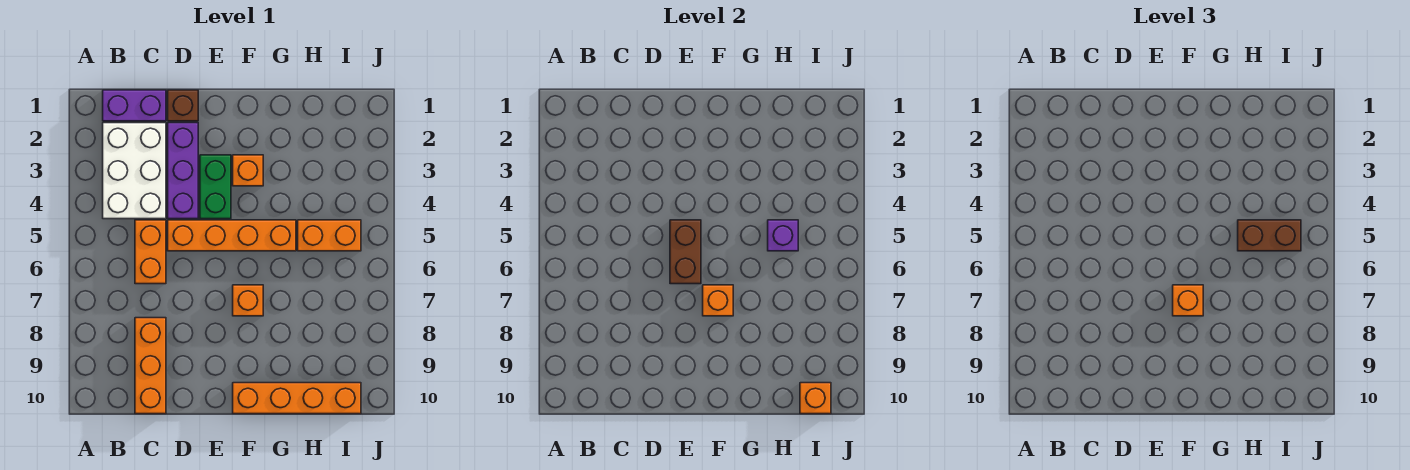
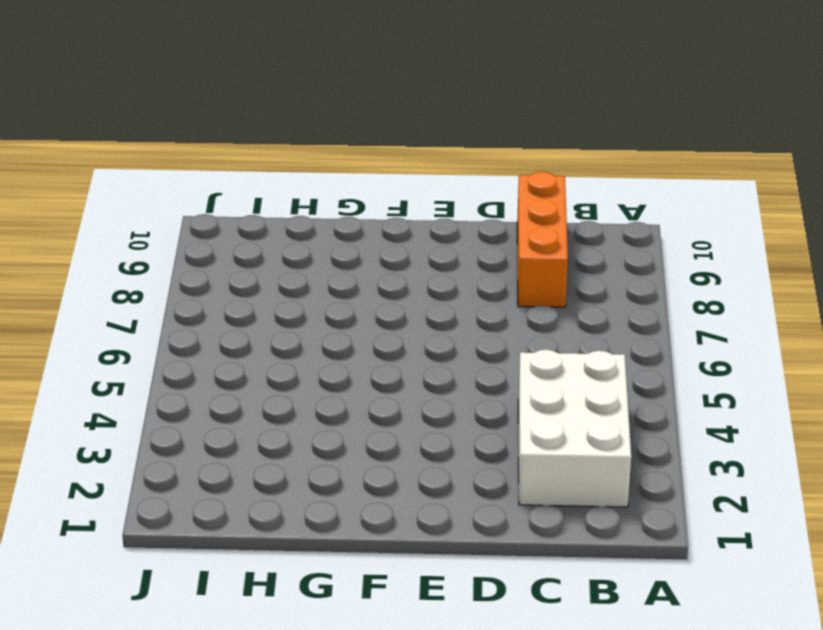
none -> purple 1x2 brick [103,90,166,121]
none -> orange 1x2 brick [135,220,166,284]
none -> brown 1x1 brick [168,90,198,121]

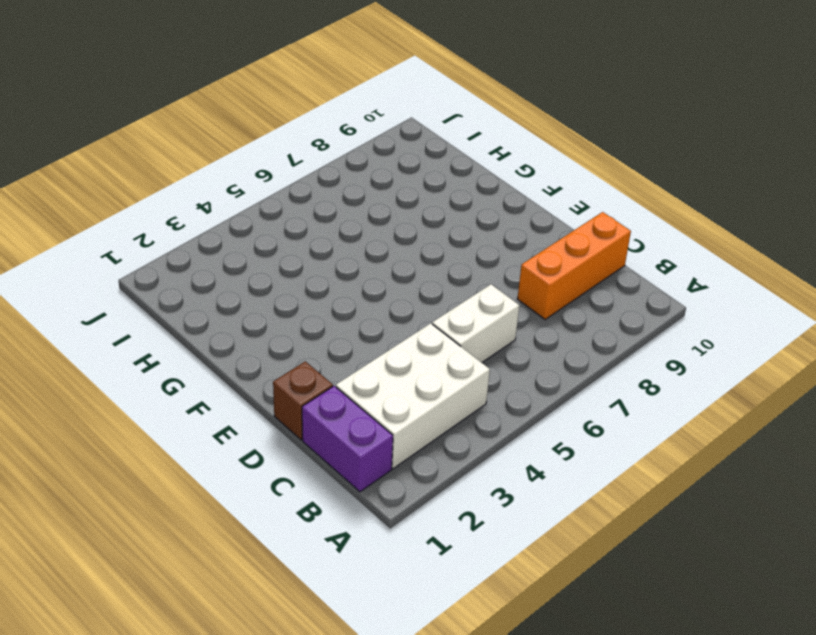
white 1x2 brick [432,284,519,363] -> orange 1x2 brick [135,220,166,284]
none -> purple 1x3 brick [168,123,198,219]
none -> orange 1x4 brick [168,220,296,251]
none -> green 1x2 brick [200,155,231,219]

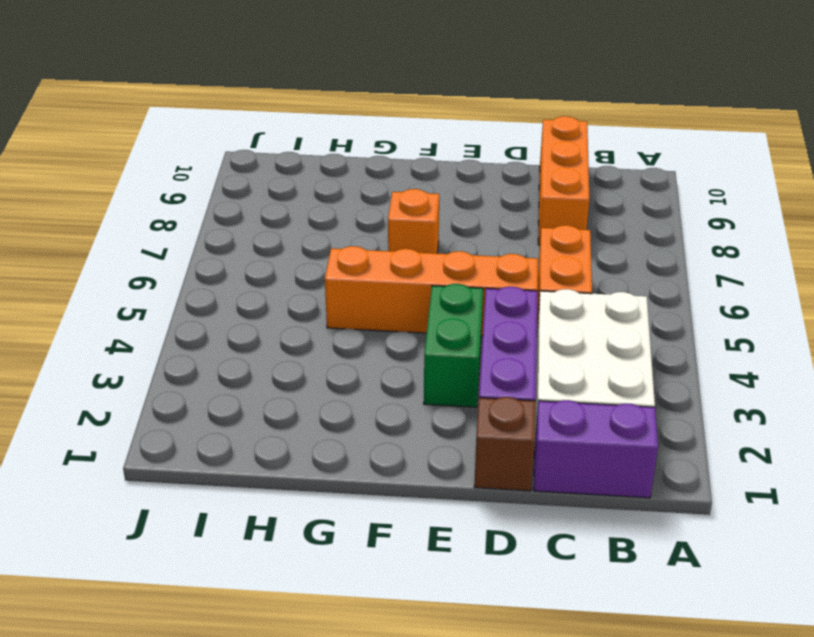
none -> orange 1x1 brick [233,155,263,186]
none -> orange 1x4 brick [233,383,361,414]
none -> orange 1x2 brick [298,220,361,251]

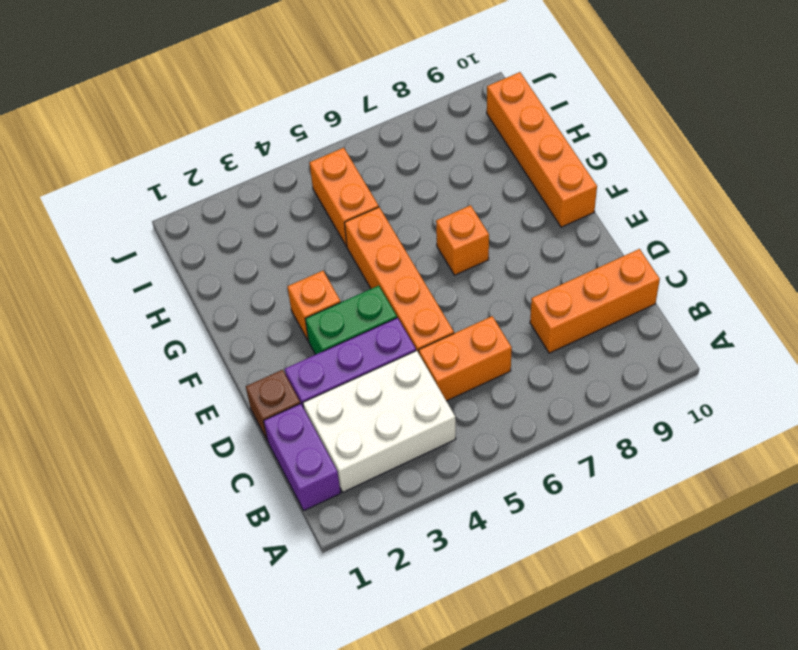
none -> brown 1x2 brick [670,220,701,284]
none -> orange 1x1 brick [703,285,733,316]
none -> purple 1x1 brick [768,220,798,251]

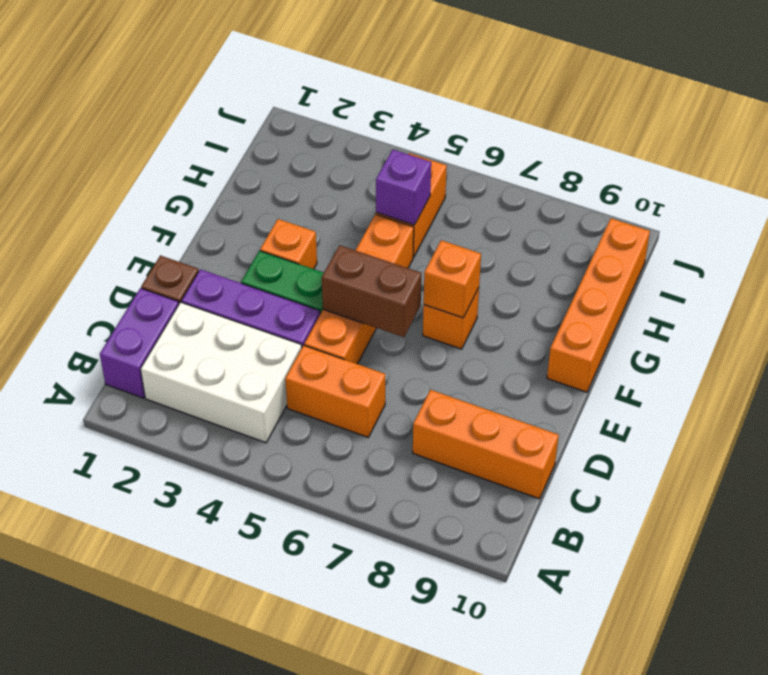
none -> orange 1x1 brick [800,383,831,414]
none -> orange 1x1 brick [1173,285,1203,316]
none -> brown 1x2 brick [1238,220,1301,251]

